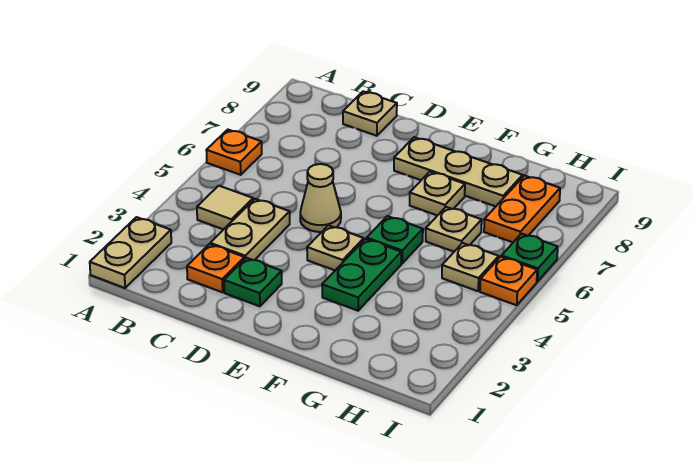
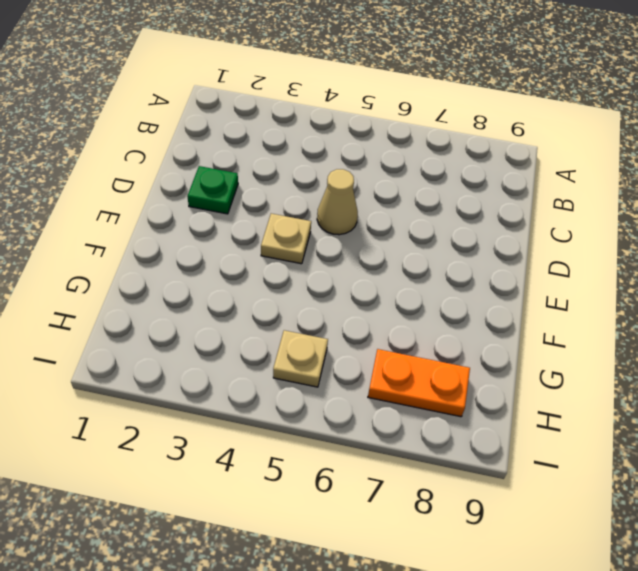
none -> tan 1x2 plate [90,217,171,288]
none -> orange 1x1 plate [206,130,262,175]
none -> tan 1x1 tile [197,186,253,229]

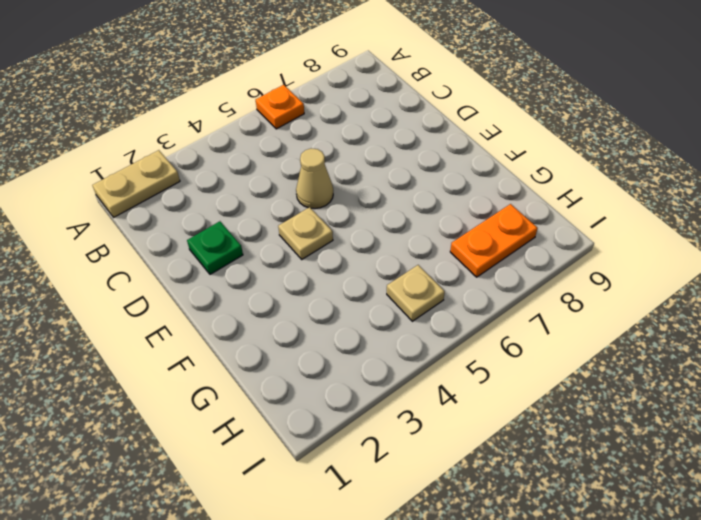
none -> tan 1x1 tile [197,186,253,229]
none -> orange 1x1 plate [187,244,244,292]
none -> tan 1x2 plate [210,199,290,260]

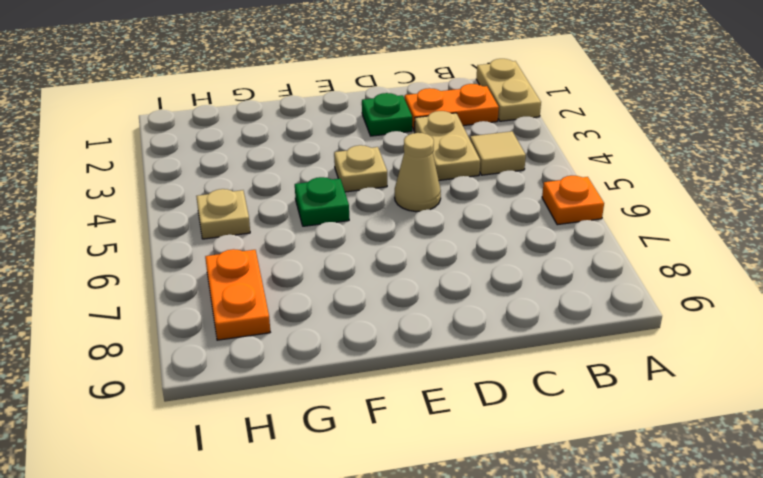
orange 1x2 plate [405,84,499,131] -> orange 1x1 plate [187,244,244,292]
none -> tan 1x1 plate [343,91,397,136]
none -> tan 1x3 plate [394,137,523,206]
none -> green 1x2 plate [322,239,401,311]

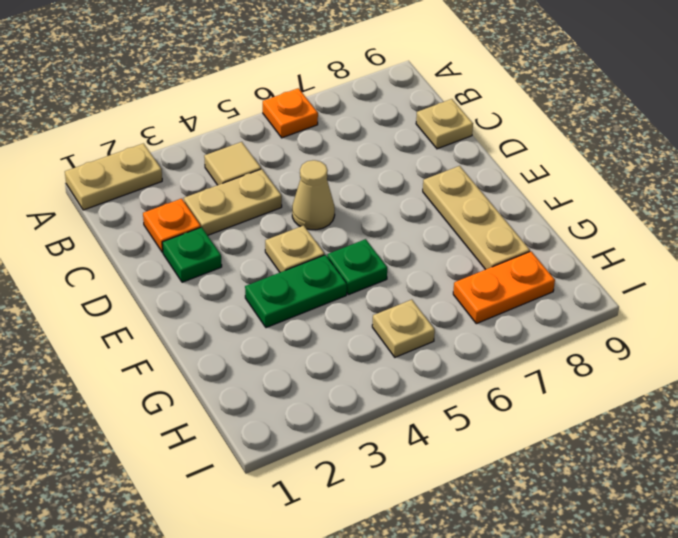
none -> tan 1x1 plate [410,172,465,216]
none -> tan 1x1 plate [426,207,482,252]
none -> orange 1x1 plate [480,257,537,305]

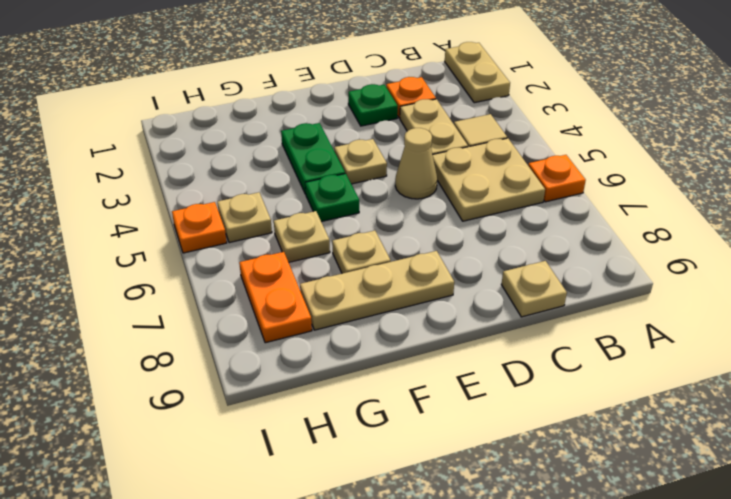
tan 2x2 plate [433,138,545,221] -> none
none -> green 1x1 plate [502,234,558,282]

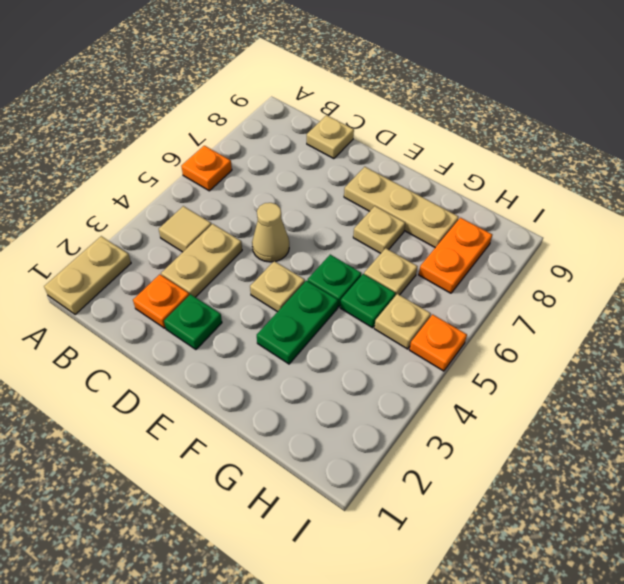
green 1x1 plate [340,274,395,328] -> green 1x1 plate moved to [502,234,558,282]

